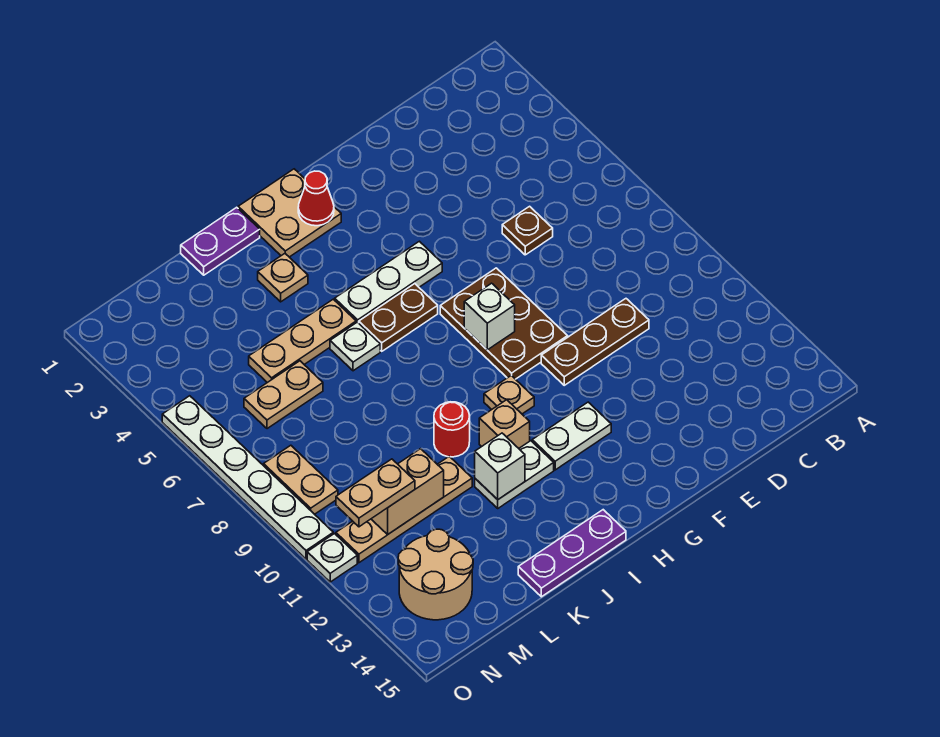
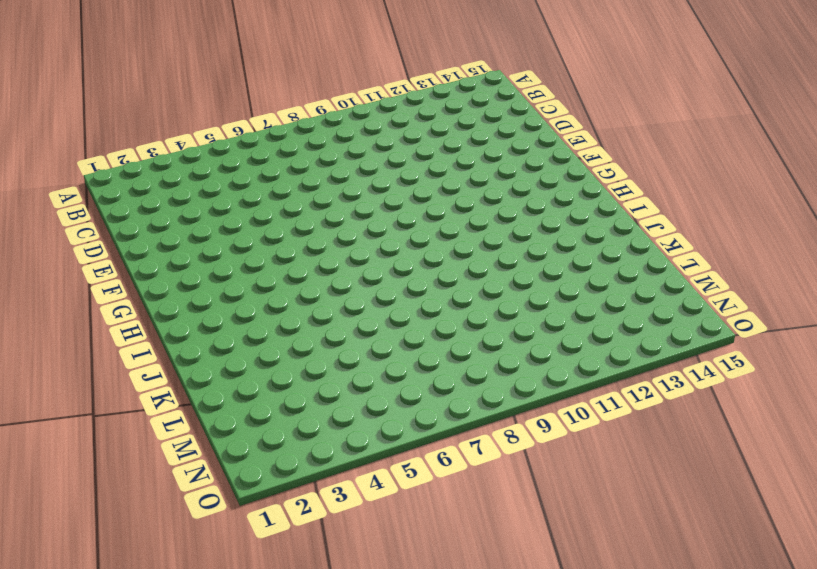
none -> brown 1x1 plate [502,206,553,255]
none -> brown 1x3 plate [541,299,649,385]
none -> brown 2x3 plate [440,268,568,379]

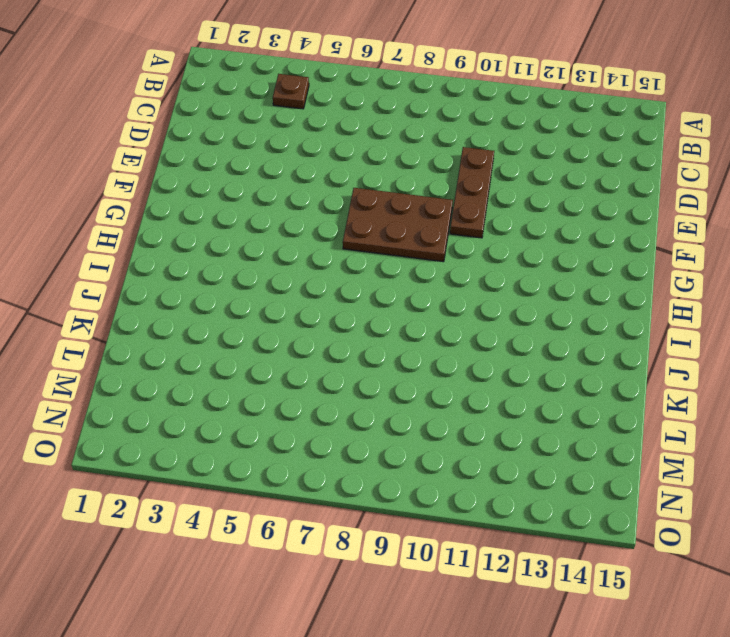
brown 1x1 plate [273,74,309,109] -> brown 1x1 plate moved to [502,206,553,255]
none -> white 1x3 plate [335,241,442,323]
none -> white 1x2 plate [532,402,611,470]
none -> tan 2x2 plate [238,169,341,257]

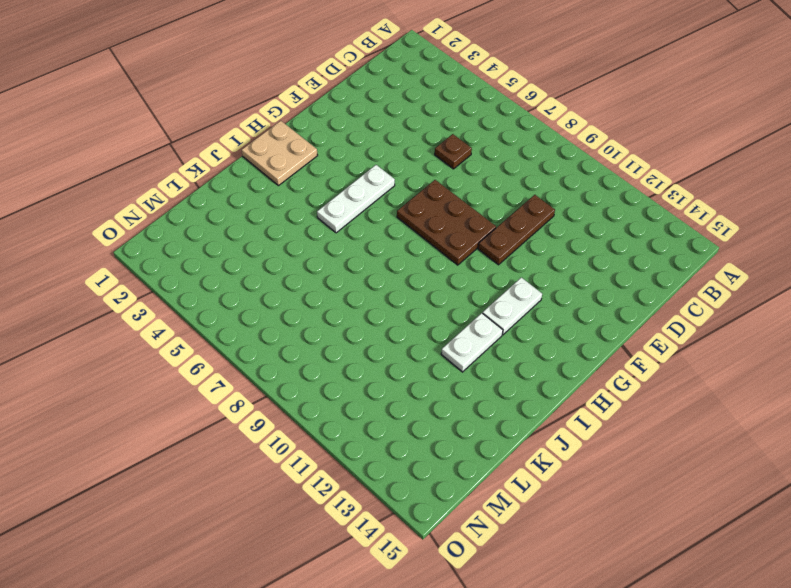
none -> brown 1x2 plate [359,284,438,351]
none -> tan 1x1 plate [484,376,534,414]
none -> tan 1x1 brick [479,400,530,448]

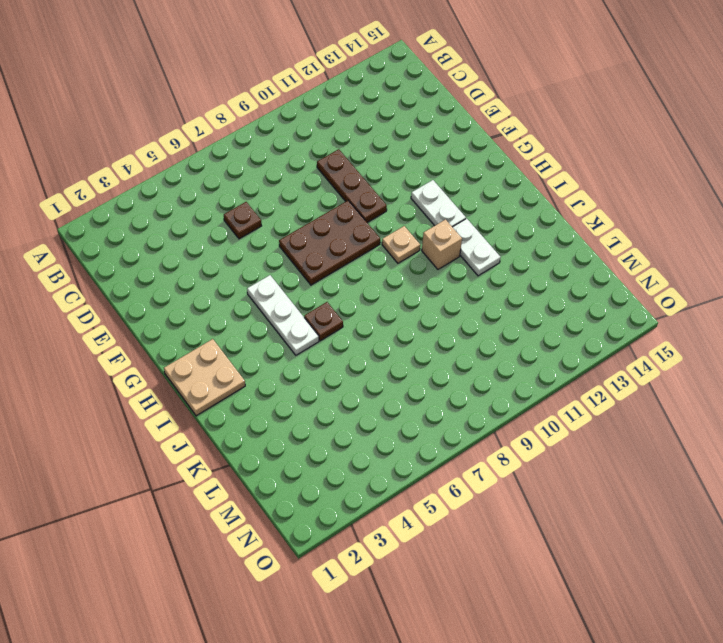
brown 1x1 plate [304,302,343,341] -> brown 1x2 plate [359,284,438,351]
none -> purple 1x3 plate [518,510,626,597]
none -> purple 1x2 plate [181,207,260,275]
none -> tan 1x1 plate [258,254,308,302]

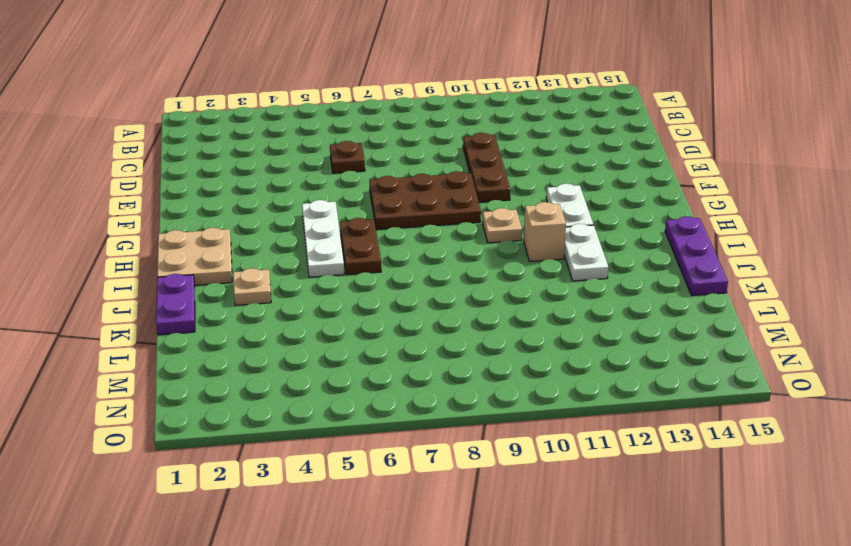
none -> tan 1x3 plate [249,299,356,383]
none -> white 1x1 plate [330,322,380,371]
none -> red 1x1 round brick [434,402,470,457]

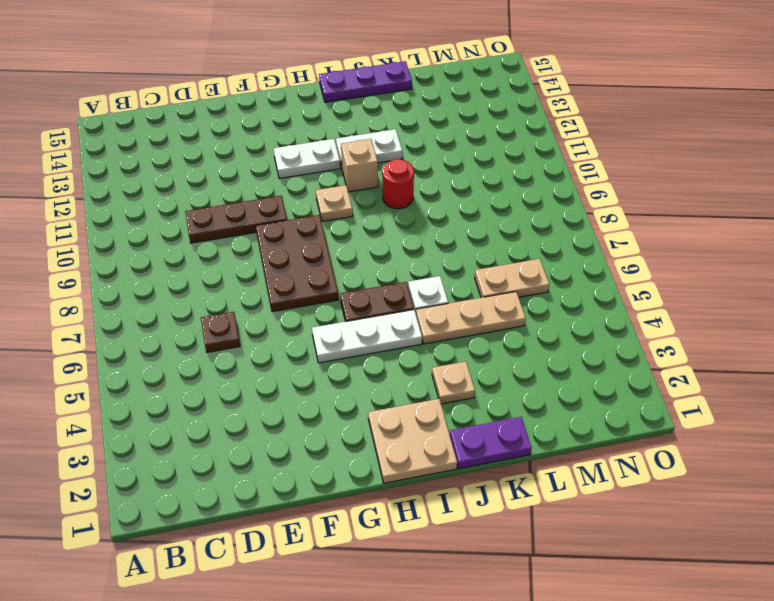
none -> tan 1x4 plate [336,456,472,563]
none -> tan 2x2 round brick [398,529,473,620]
none -> tan 1x2 plate [264,445,338,514]

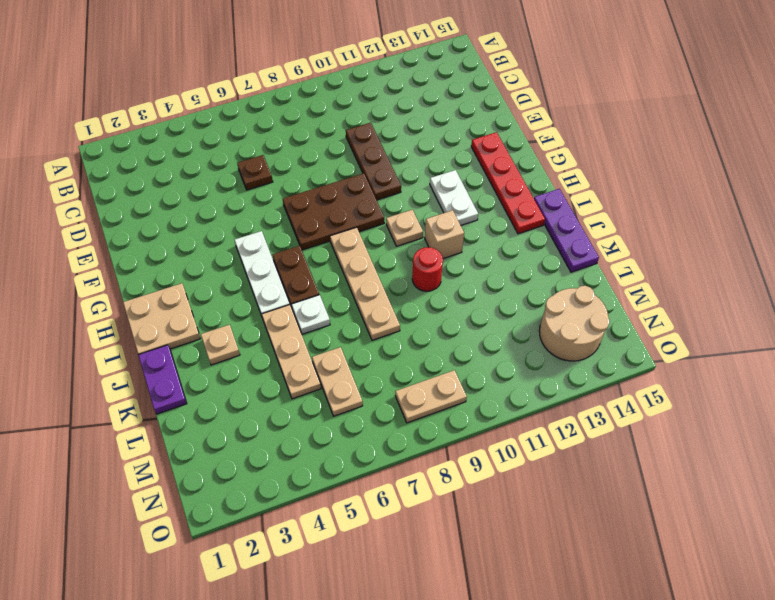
red 1x4 plate [471,132,545,234] -> none
tan 1x4 plate [330,227,400,340] -> tan 1x4 plate moved to [336,456,472,563]
none -> white 1x2 plate [475,441,554,508]
none -> white 1x6 plate [162,396,333,559]
none -> white 1x1 plate [307,534,357,582]

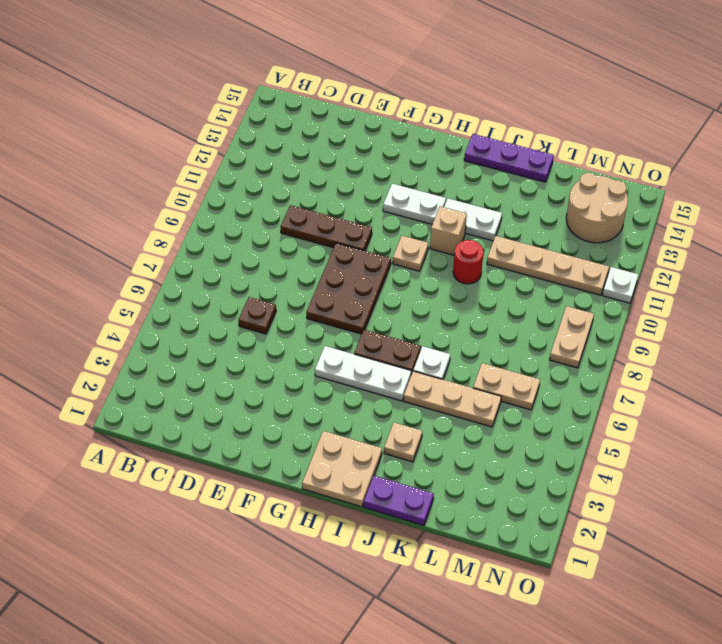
none -> white 1x6 plate [162,396,333,559]
none -> white 1x1 brick [464,283,515,350]
none -> red 1x1 cone [298,171,334,226]

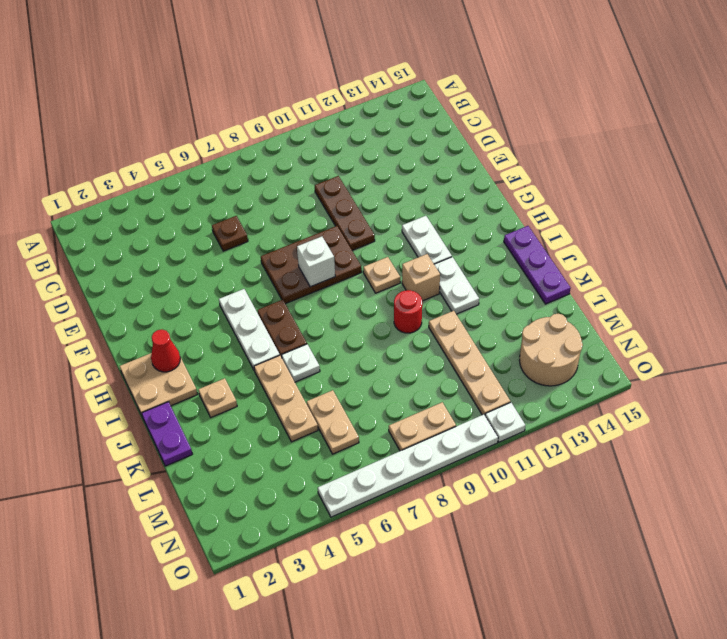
none -> white 1x1 brick [475,433,525,500]
none -> tan 1x2 brick [372,449,444,535]
none -> tan 1x2 plate [336,459,415,527]

